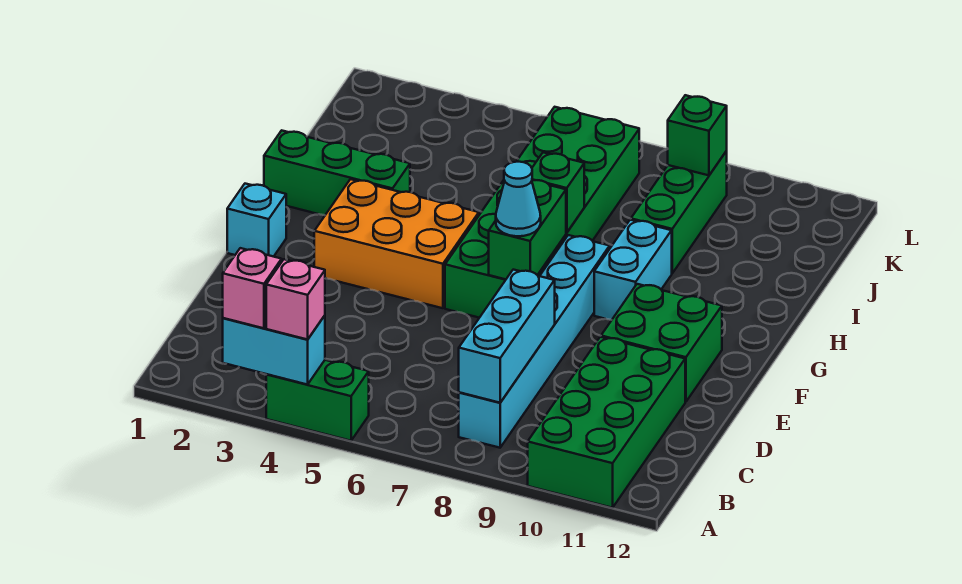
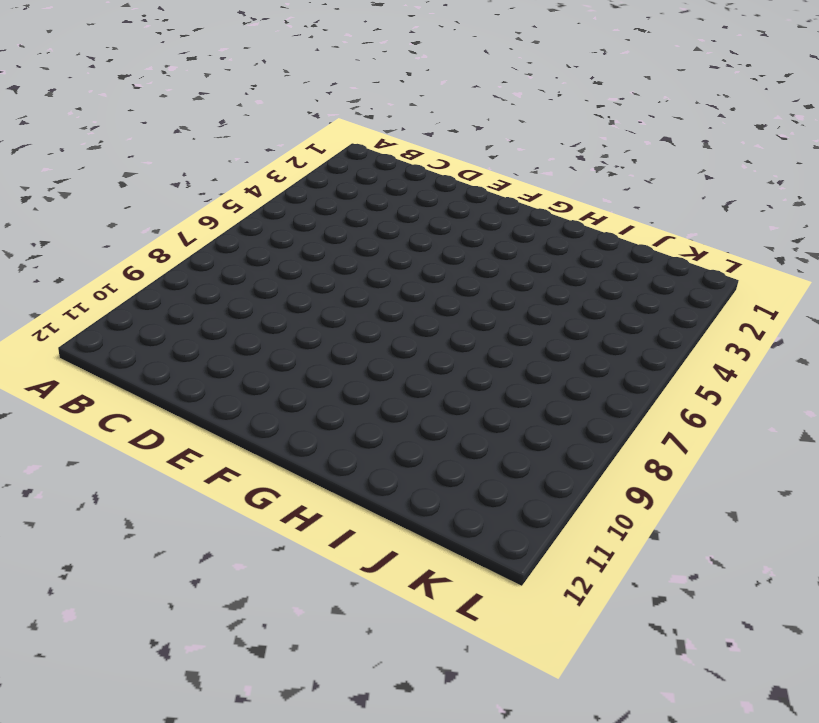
none -> green 1x2 brick [266,360,369,441]
none -> green 2x4 brick [528,337,685,508]
none -> cyan 1x6 brick [459,235,610,448]

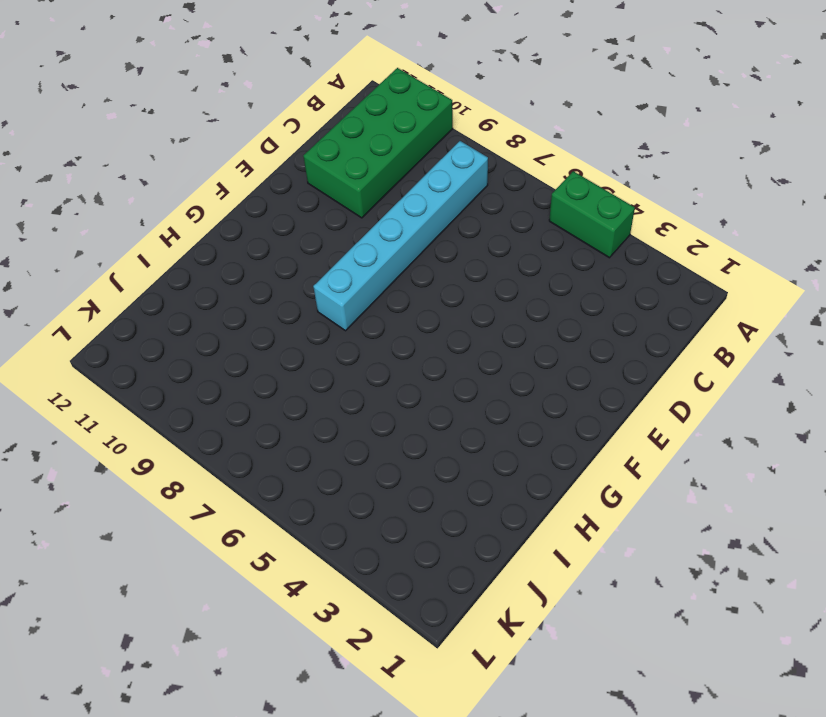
none -> green 2x2 brick [601,284,722,402]
none -> cyan 1x1 brick [227,184,286,257]
none -> orange 2x3 brick [314,179,479,308]

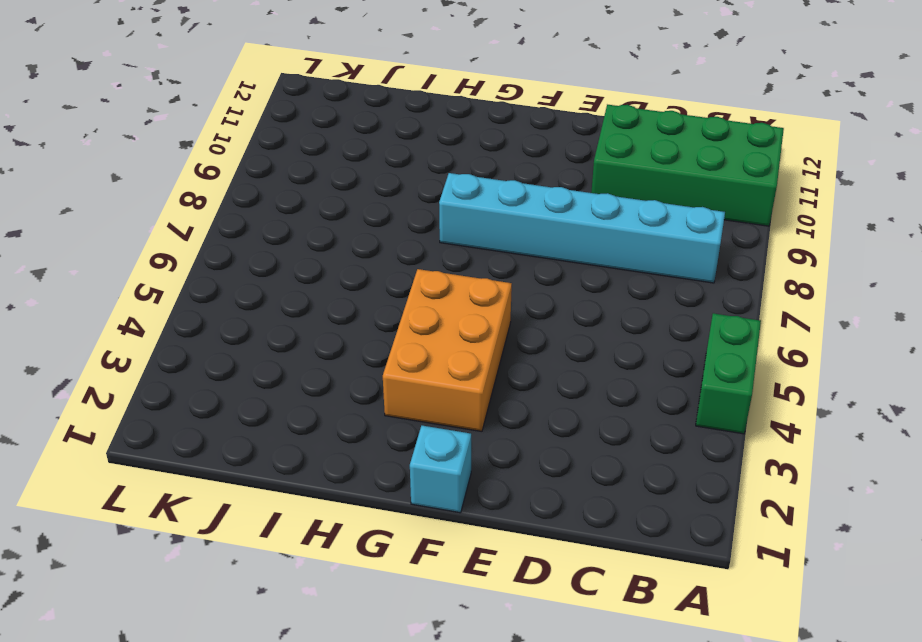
none -> green 2x2 brick [601,284,722,402]
none -> green 2x6 brick [445,107,639,318]
none -> cyan 1x2 brick [594,220,672,320]

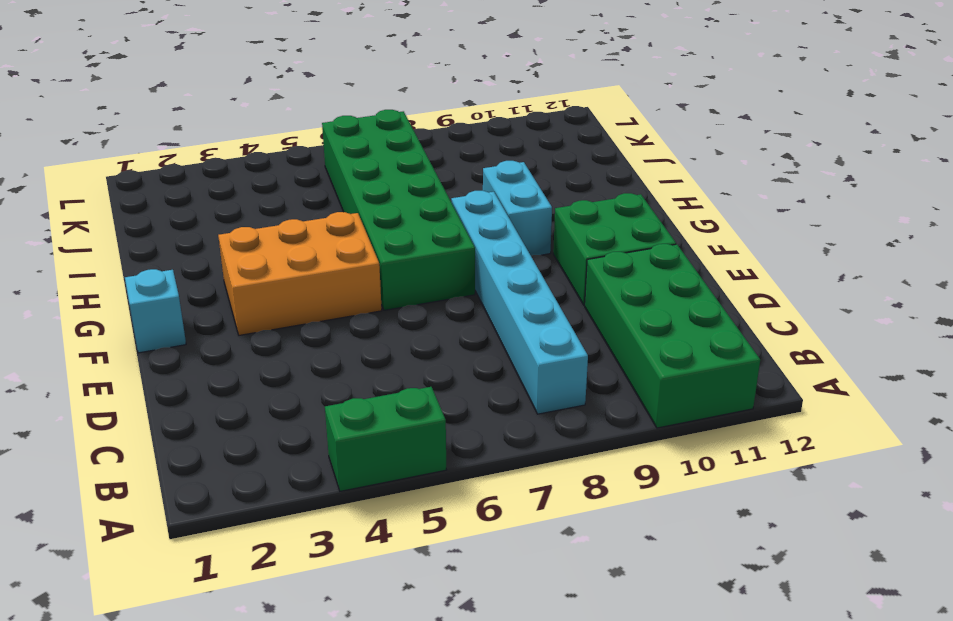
none -> green 1x3 brick [264,130,410,215]
none -> green 1x3 brick [631,151,727,273]
none -> cyan 1x2 brick [223,316,325,385]

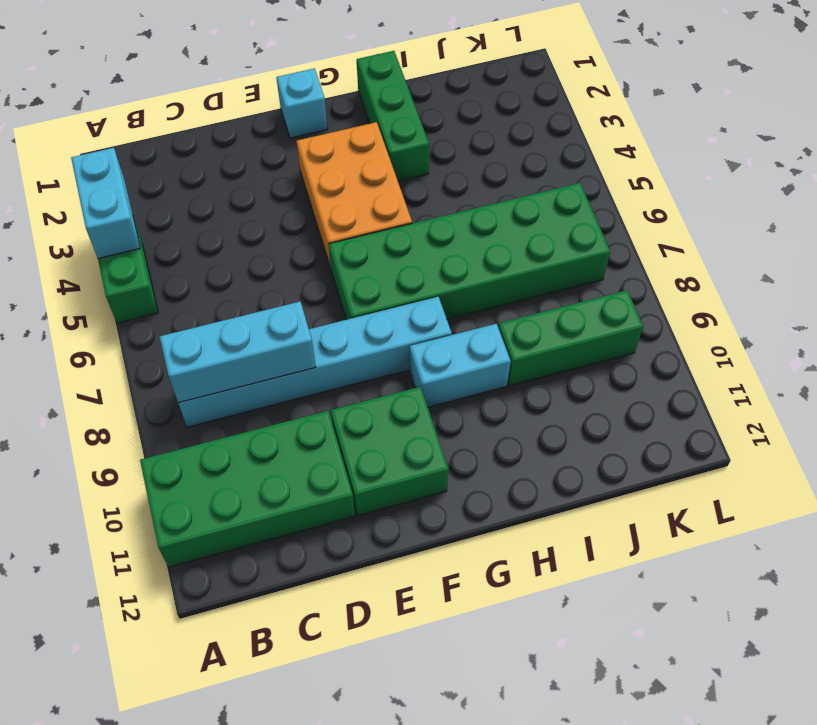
none -> green 1x2 brick [489,180,566,279]
none -> green 1x1 brick [532,152,584,233]
none -> green 1x1 brick [668,95,727,175]

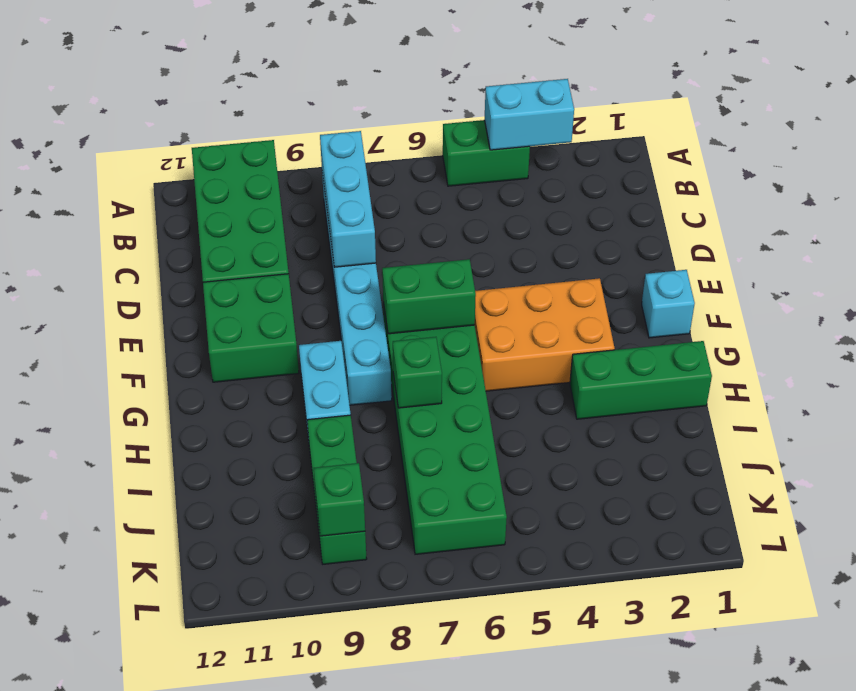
green 1x2 brick [382,259,476,334] -> green 1x2 brick turned to [489,180,566,279]
none -> pink 1x1 brick [223,248,282,328]
none -> pink 1x1 brick [266,259,325,340]
none -> cyan 1x1 cone [496,162,541,236]

